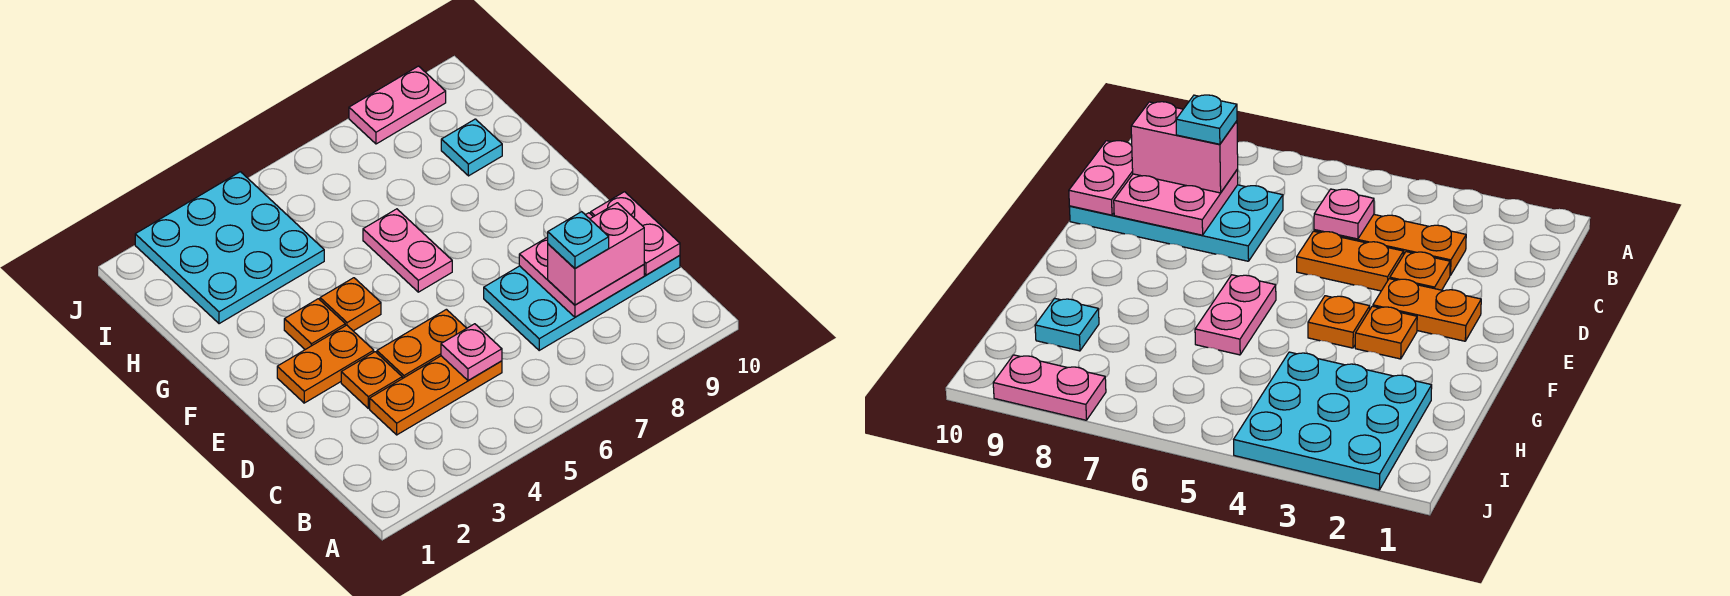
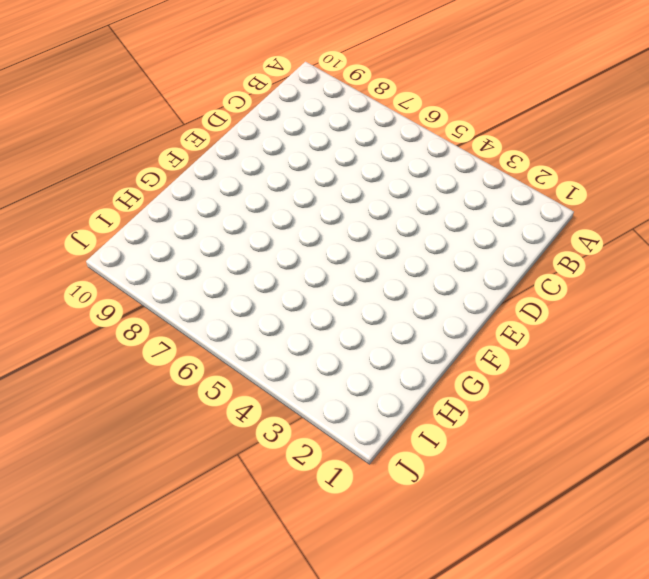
none -> orange 1x3 plate [370,356,502,435]
none -> cyan 2x4 plate [484,256,680,350]
none -> orange 1x1 plate [341,352,402,408]

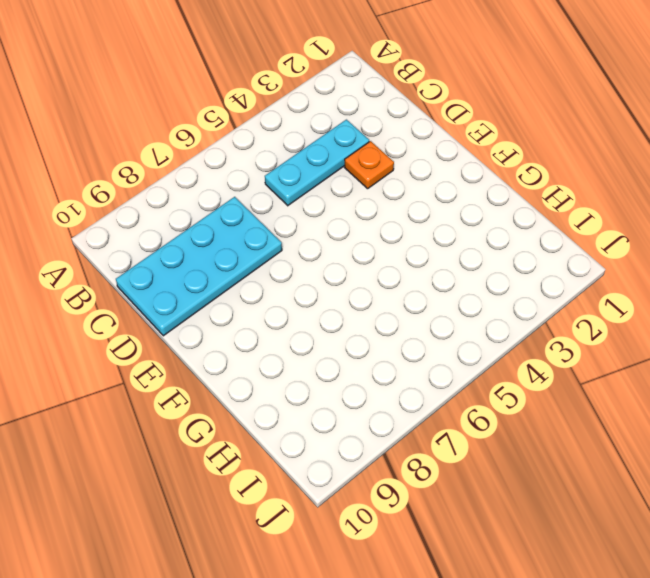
cyan 1x3 plate [265,120,369,206] -> orange 1x3 plate [370,356,502,435]
none -> orange 1x2 plate [377,309,467,379]
none -> orange 1x2 plate [277,325,374,403]
none -> orange 1x1 plate [284,299,345,350]

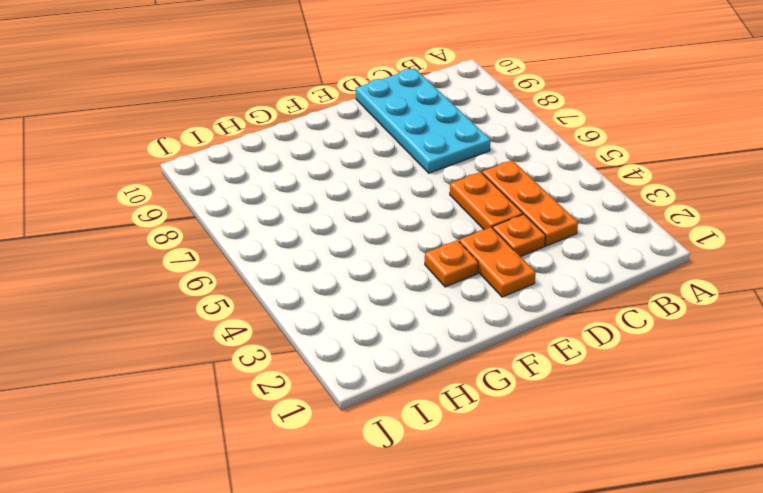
none -> orange 1x1 plate [320,278,381,331]
none -> pink 1x2 plate [363,209,452,292]
none -> cyan 3x3 plate [135,172,324,324]

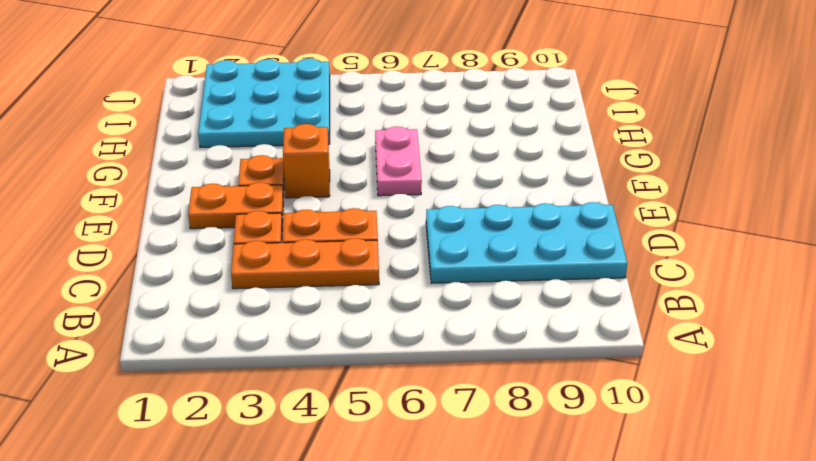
orange 1x1 brick [283,124,330,198] -> orange 1x1 plate [320,278,381,331]
none -> cyan 1x1 plate [441,119,502,176]
none -> pink 1x2 plate [349,66,446,144]
none -> pink 1x1 plate [441,324,502,381]

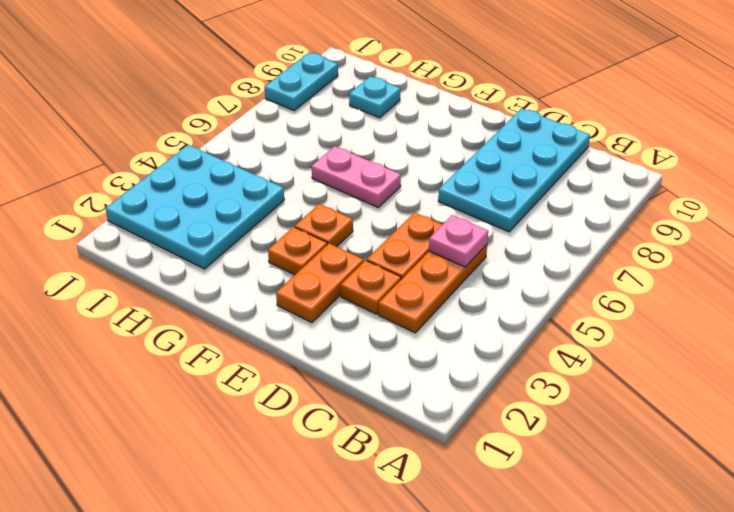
cyan 1x2 plate [265,52,338,110] -> pink 1x2 plate [349,66,446,144]
none -> pink 2x2 plate [519,213,644,317]
none -> pink 1x2 plate [591,192,680,275]
none -> pink 1x2 brick [548,203,644,305]

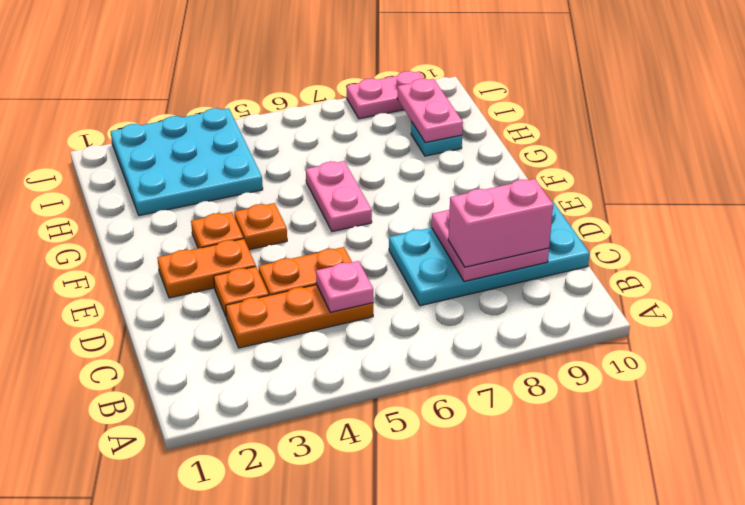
pink 1x2 plate [397,79,463,143] -> pink 1x2 plate moved to [591,192,680,275]
none -> cyan 1x1 plate [548,212,609,268]

